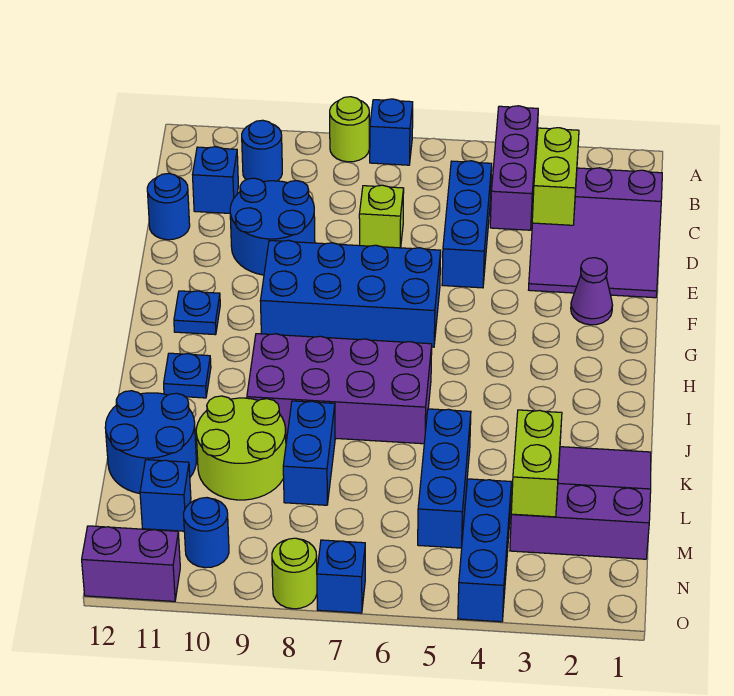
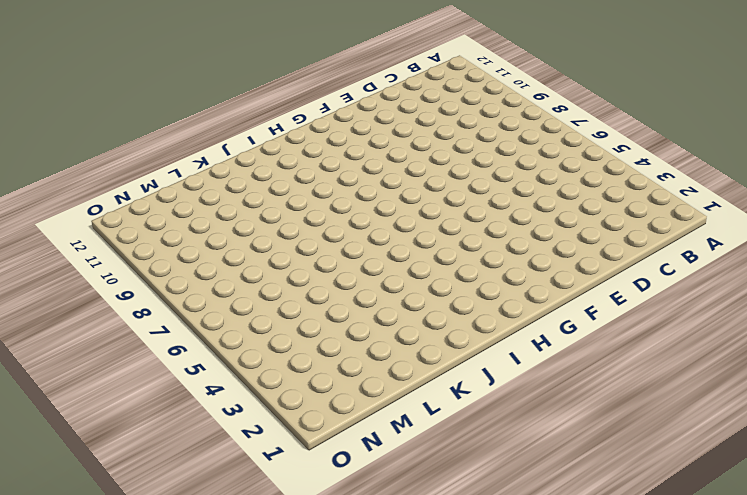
none -> purple 1x3 brick [490,106,538,230]
none -> blue 1x1 brick [370,99,413,165]
none -> lime 1x1 round brick [330,97,369,162]

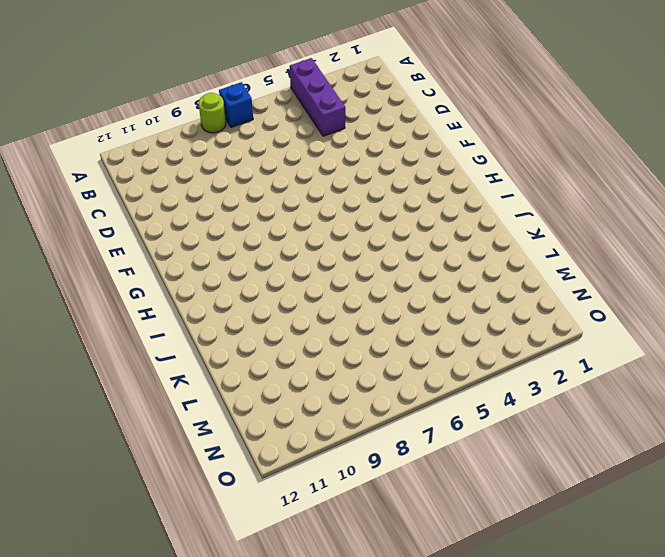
none -> blue 1x1 round brick [242,120,282,182]
none -> purple 3x3 slope [529,168,662,298]
none -> blue 1x3 brick [442,161,492,288]

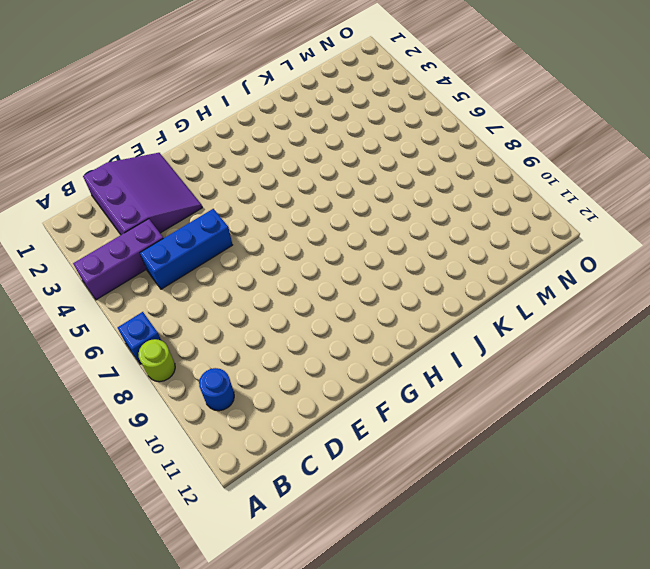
none -> blue 1x1 brick [193,147,238,213]
none -> lime 1x1 brick [359,185,404,248]
none -> blue 2x2 round brick [230,178,315,275]

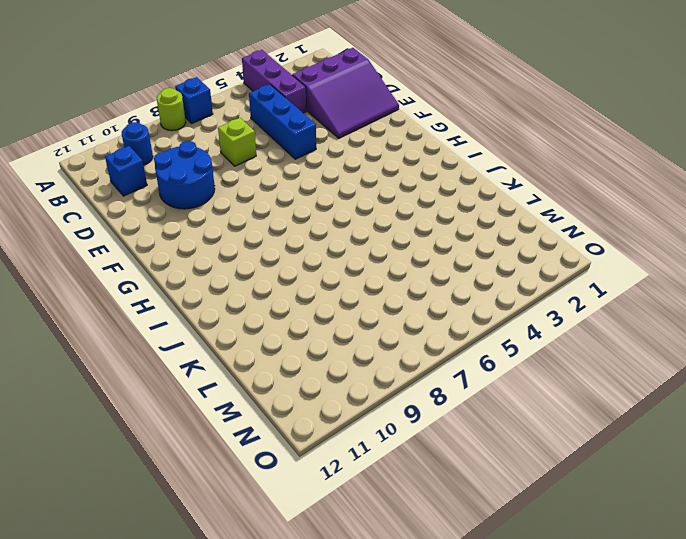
none -> blue 1x1 round brick [147,173,190,240]
none -> purple 1x1 cone [571,258,613,325]
none -> blue 2x4 brick [260,240,441,347]

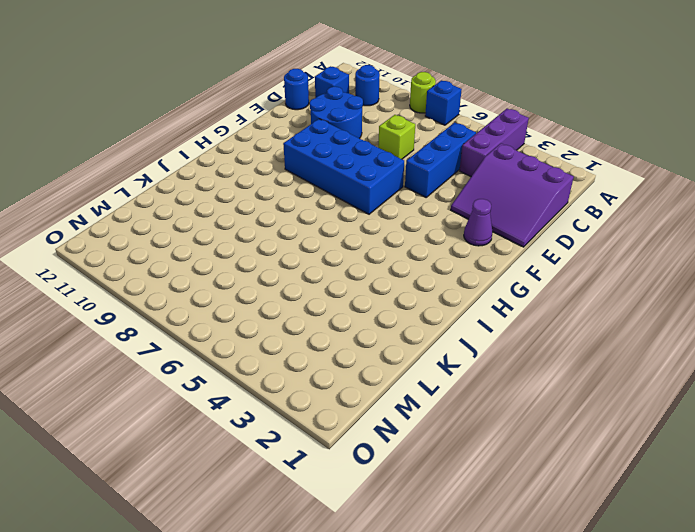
none -> blue 1x1 plate [174,291,220,335]
none -> purple 2x4 brick [247,334,432,444]
none -> blue 1x1 plate [164,353,211,398]

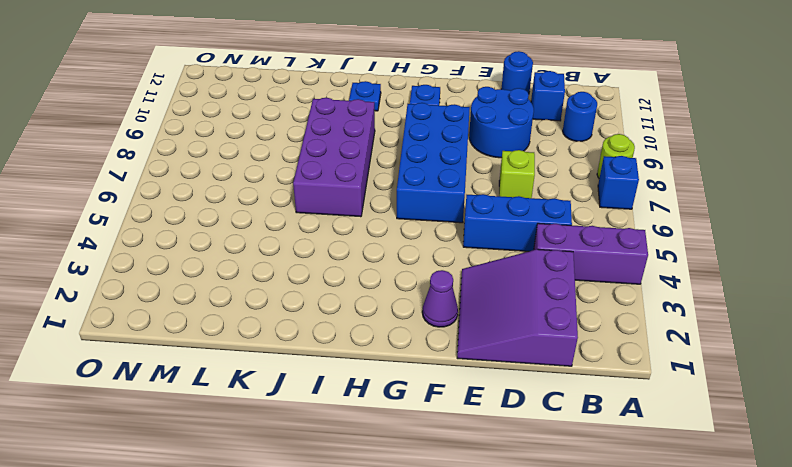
none -> purple 3x3 slope [510,447,651,559]
none -> blue 1x3 brick [418,409,471,548]
none -> blue 1x2 brick [283,401,335,505]

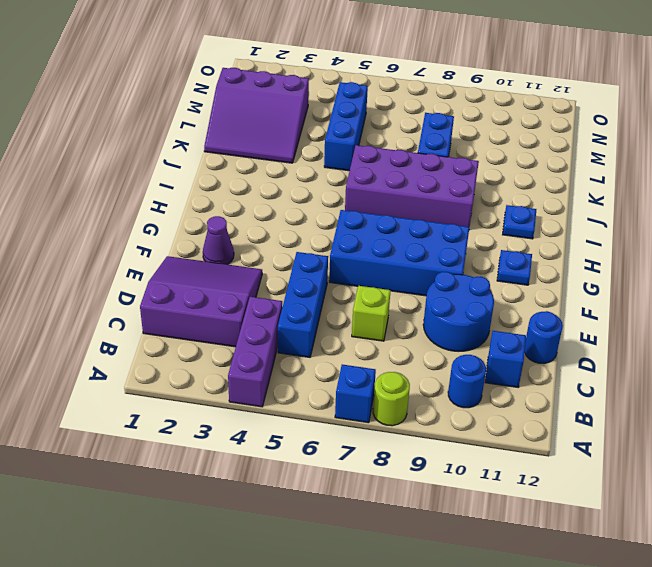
none -> lime 2x2 round brick [196,396,286,500]
none -> blue 2x2 round brick [105,391,196,494]
none -> blue 1x3 brick [458,479,511,622]

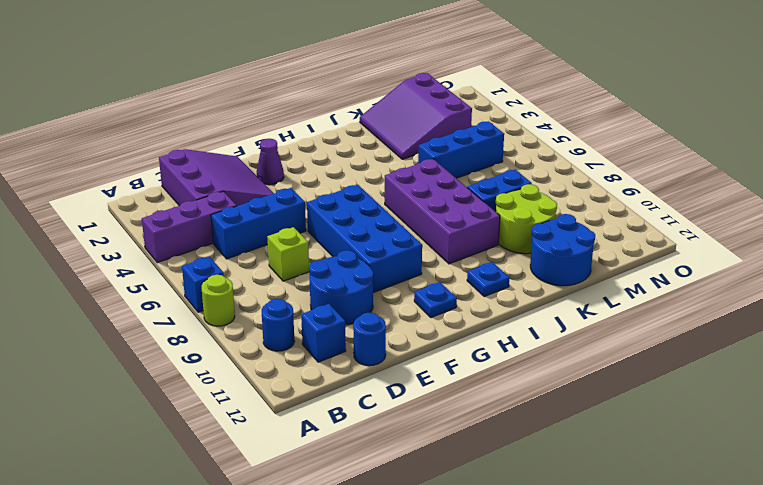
none -> blue 1x3 brick [458,479,511,622]
none -> blue 1x1 brick [140,460,191,531]
none -> blue 1x1 round brick [183,498,229,568]

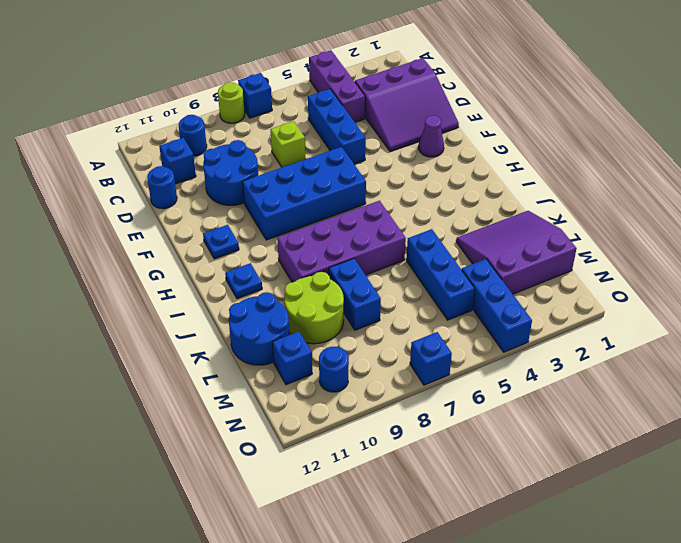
none -> lime 1x1 round brick [272,538,317,609]
none -> purple 1x2 brick [82,526,180,601]
none -> lime 1x2 brick [532,128,579,225]

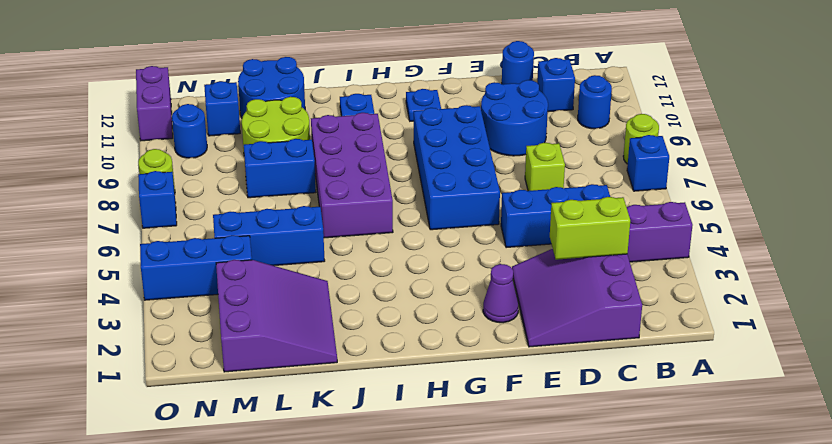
none -> lime 1x2 brick [511,410,562,517]

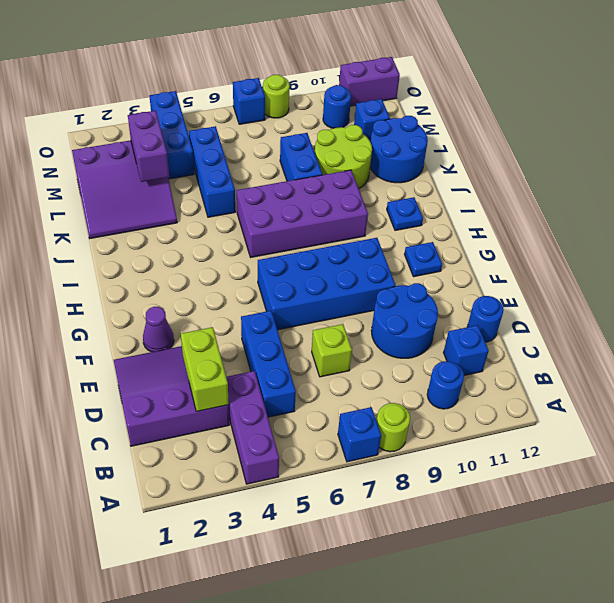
purple 1x2 brick [128,111,169,182] -> lime 1x2 brick [511,410,562,517]

